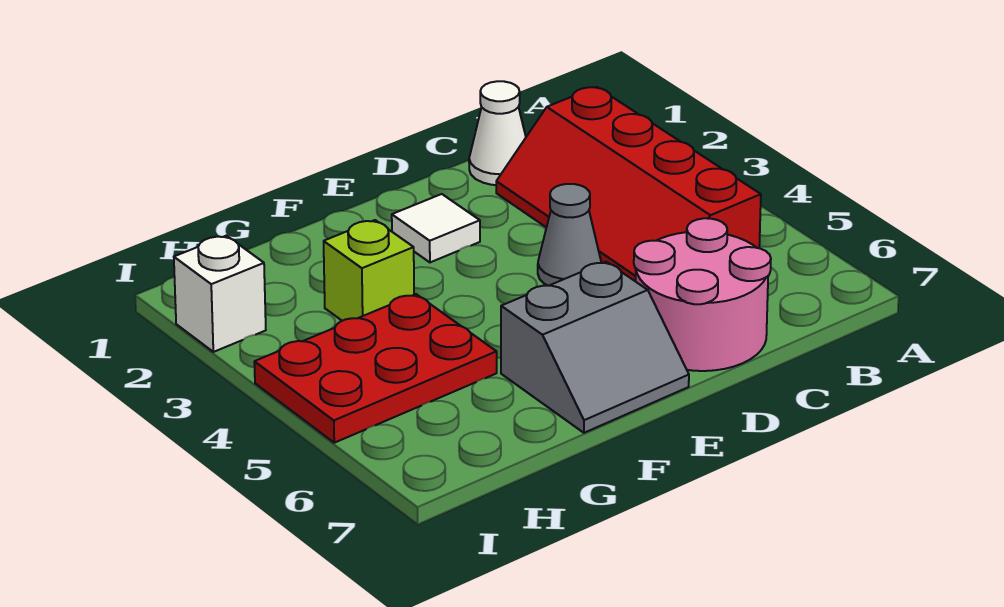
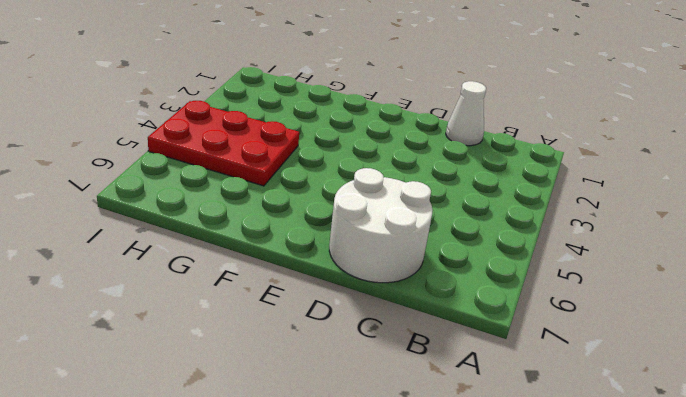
white 2x2 round brick [329,168,433,283] -> pink 2x2 round brick [634,218,771,371]
none -> red 2x4 slope [496,87,761,281]
none -> grey 1x1 cone [538,184,601,286]

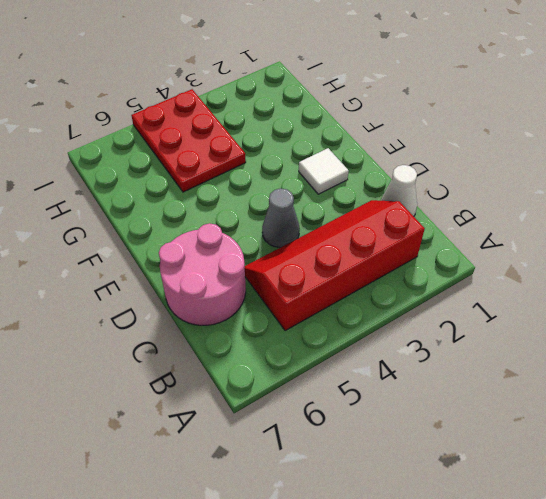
none -> grey 2x2 slope [501,262,689,433]
none -> lime 1x1 brick [324,220,414,321]

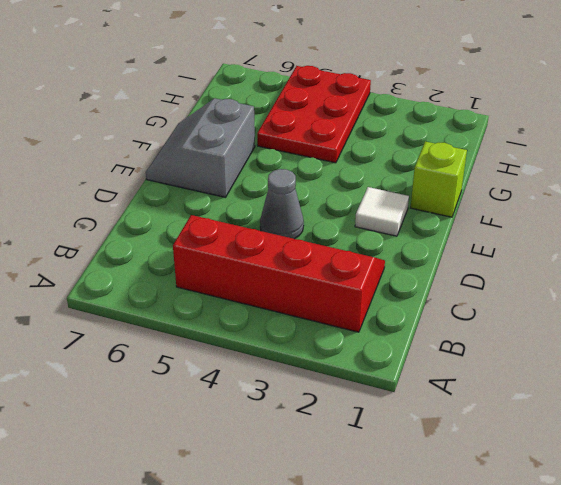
lime 1x1 brick [411,141,467,217] -> lime 1x1 brick moved to [324,220,414,321]
none -> white 1x1 cone [469,81,526,185]
none -> pink 2x2 round brick [634,218,771,371]

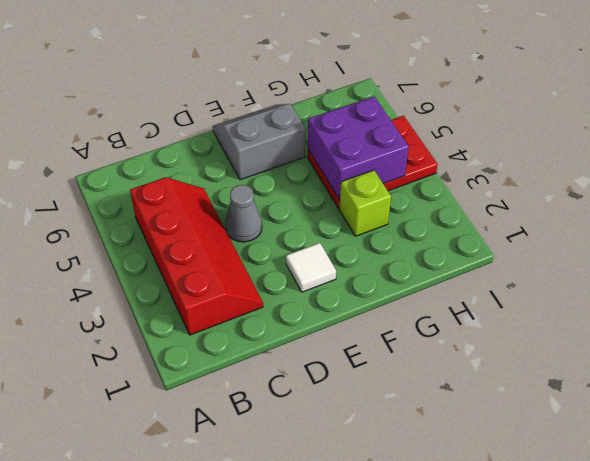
purple 2x2 brick [308,97,409,199] -> none
none -> white 1x1 cone [469,81,526,185]
none -> pink 2x2 round brick [634,218,771,371]

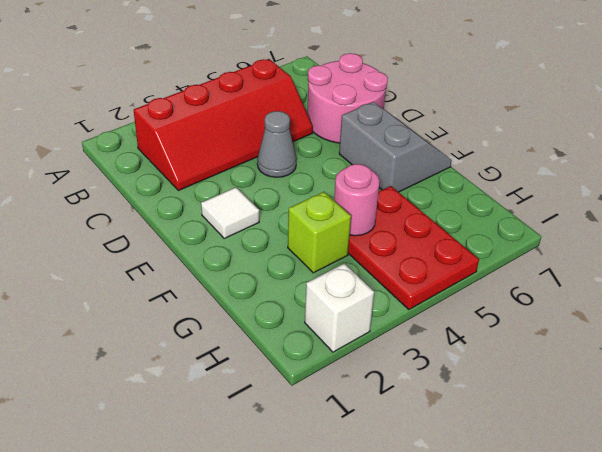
pink 1x1 round brick [334,164,380,236] -> none
none -> white 1x1 cone [469,81,526,185]

